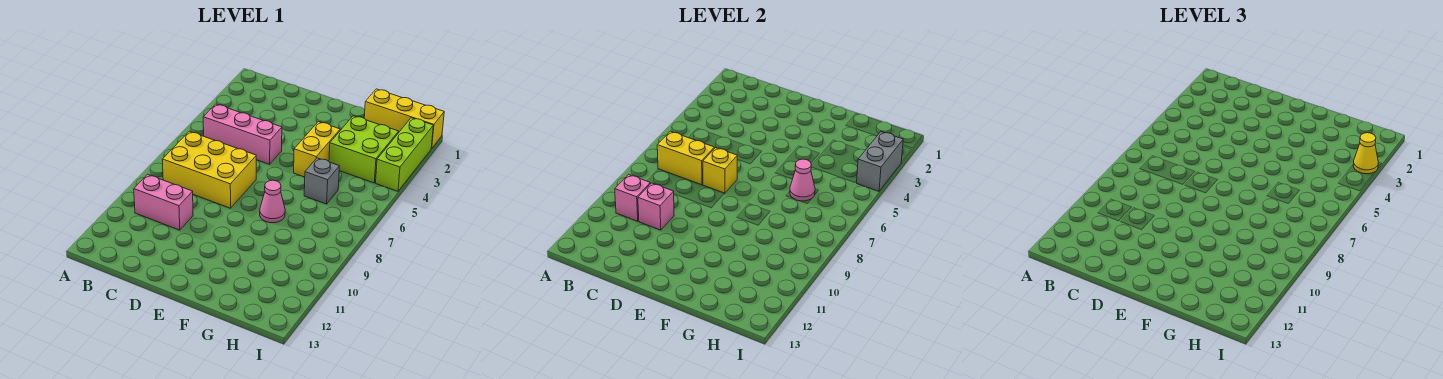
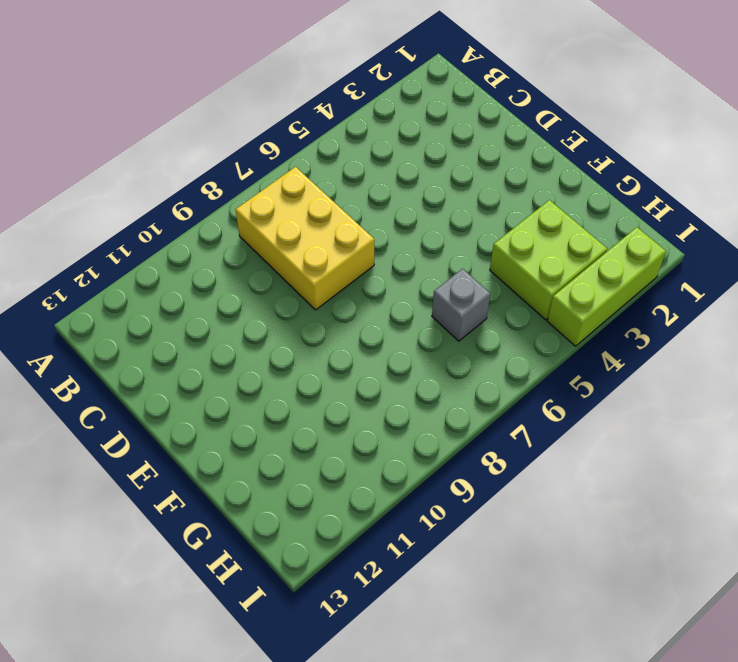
none -> pink 1x3 brick [203,104,282,164]
none -> pink 1x2 brick [134,174,193,230]
none -> yellow 1x2 brick [294,122,340,177]

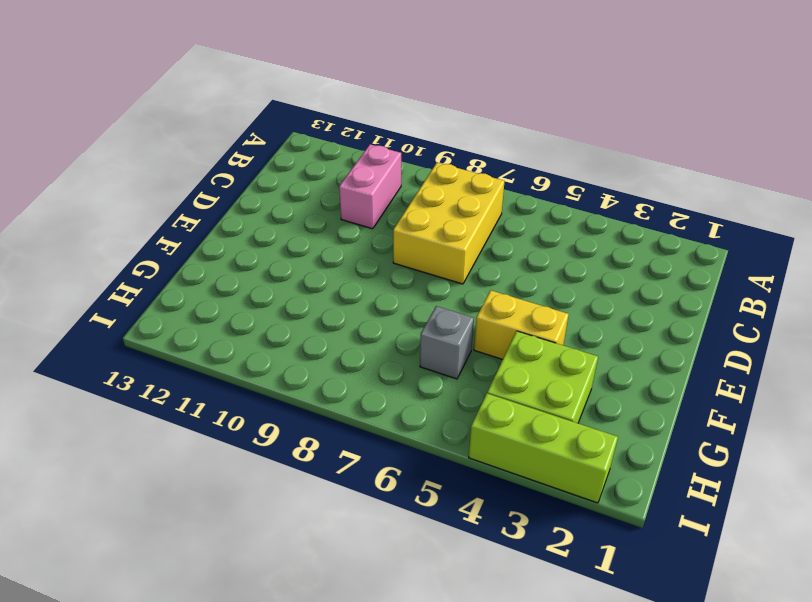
none -> pink 1x3 brick [203,104,282,164]
none -> pink 1x1 cone [260,180,285,223]
none -> yellow 1x3 brick [364,89,444,148]

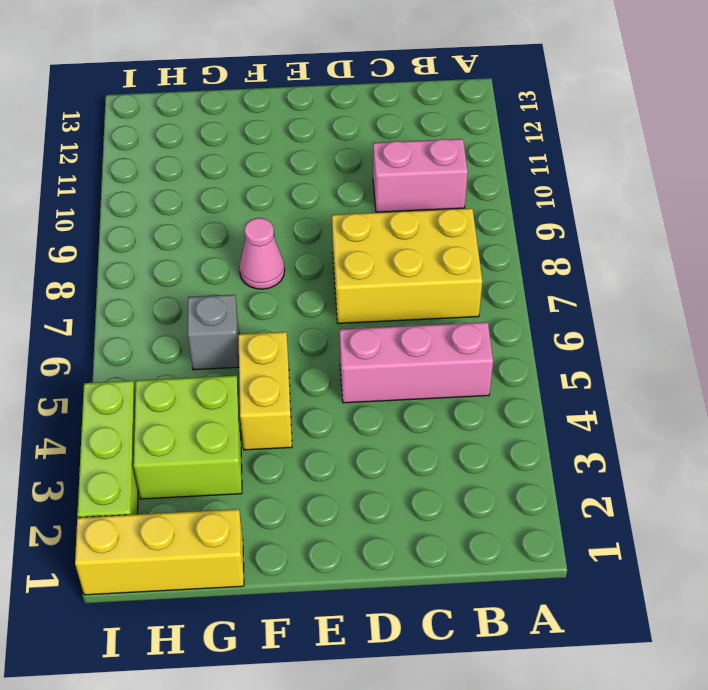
none -> yellow 1x2 brick [657,131,714,185]
none -> pink 1x1 brick [615,174,650,221]
none -> pink 1x1 brick [638,183,674,230]

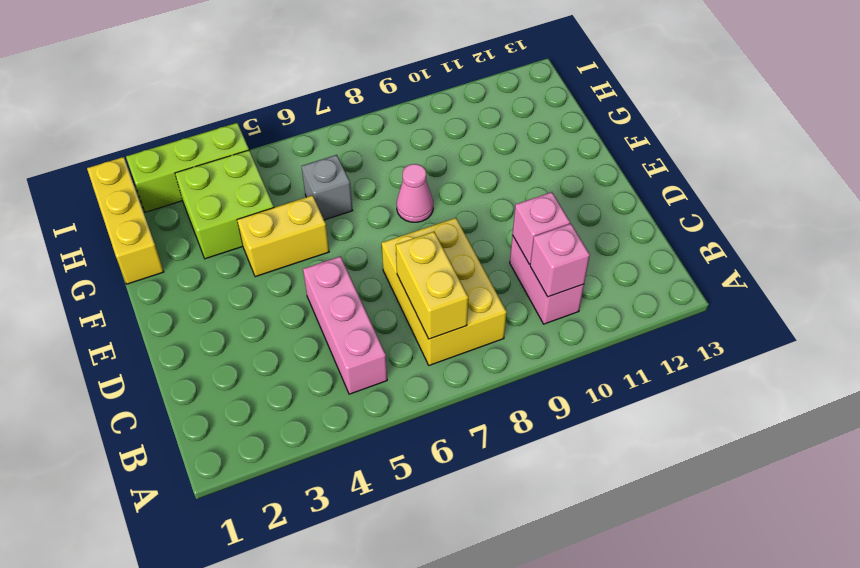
none -> yellow 1x1 brick [703,148,738,193]
none -> pink 1x1 cone [790,159,815,201]
none -> grey 1x2 brick [857,132,903,191]

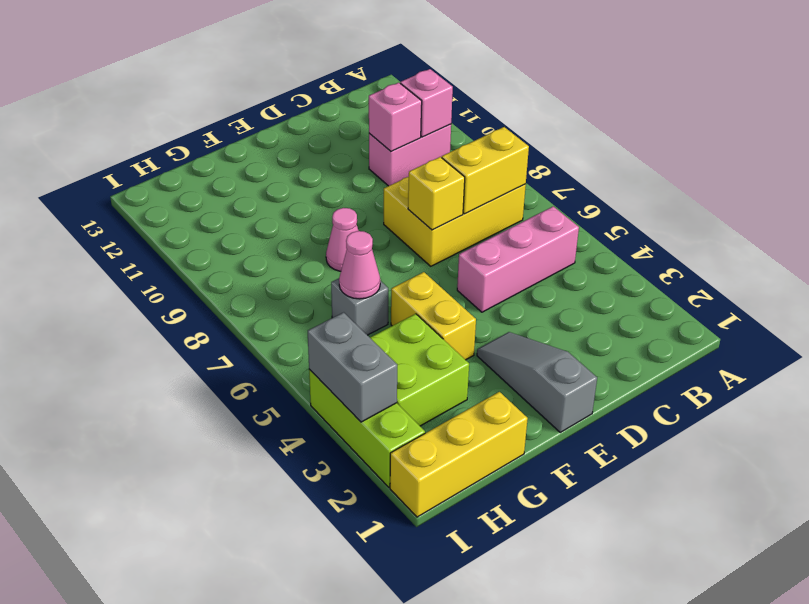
grey 1x3 slope [477,332,597,432] -> none
none -> yellow 1x1 cone [1353,133,1378,174]

